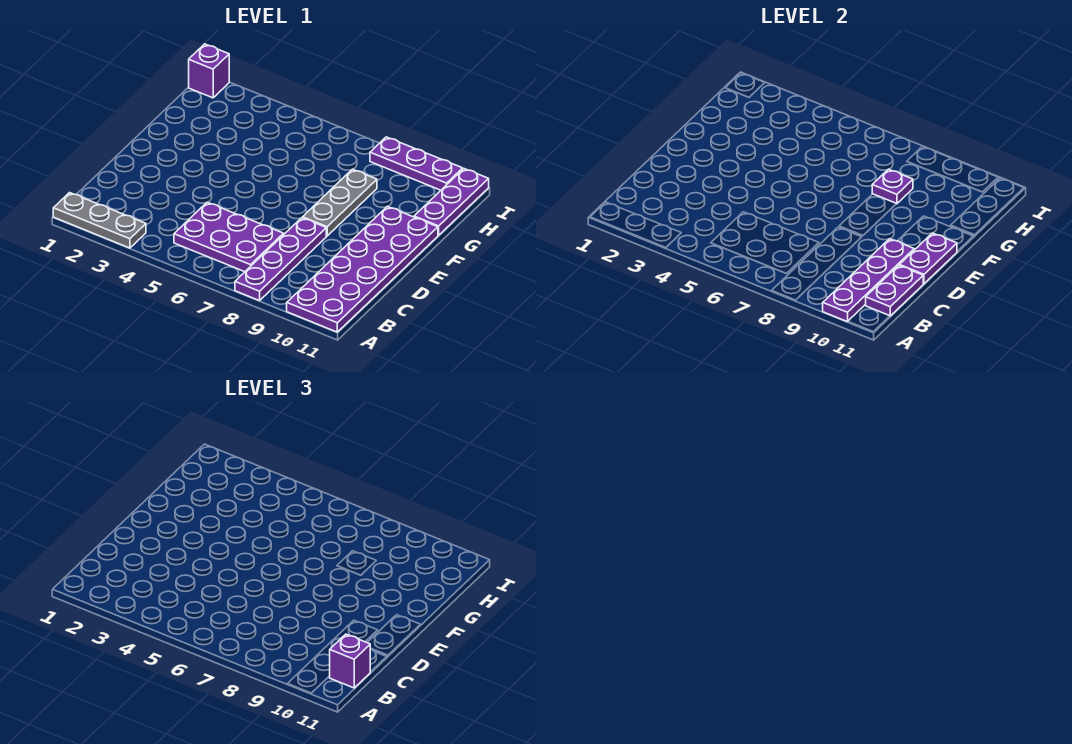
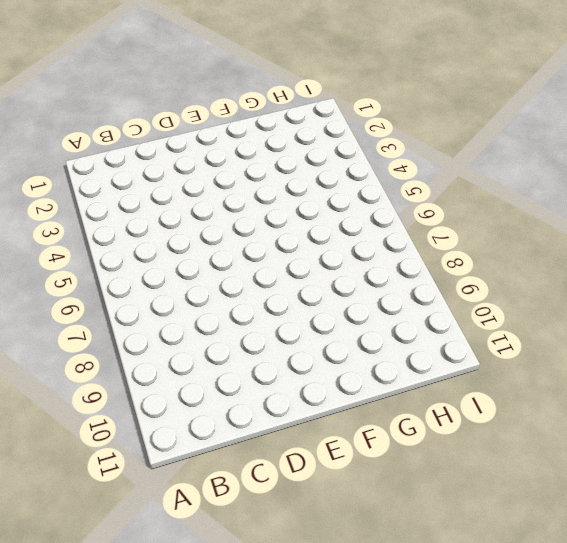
none -> grey 1x3 plate [53,193,146,248]
none -> purple 1x4 plate [235,218,326,301]
none -> purple 2x6 plate [287,206,438,332]

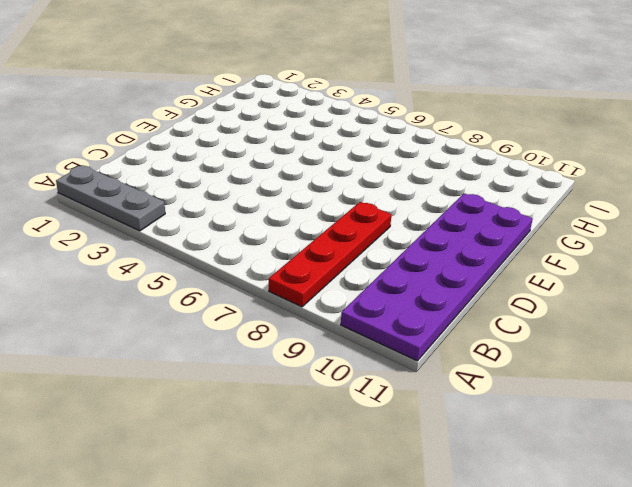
red 1x4 plate [269,202,391,307] -> purple 1x4 plate [235,218,326,301]
none -> purple 2x3 plate [174,202,284,272]
none -> grey 1x3 plate [302,169,377,236]
none -> purple 1x3 plate [414,169,489,235]

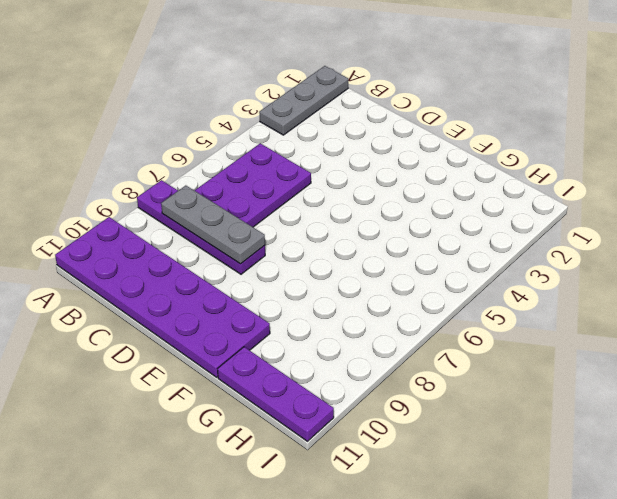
grey 1x3 plate [161,186,265,264] -> grey 1x3 plate moved to [302,169,377,236]
none -> purple 1x1 brick [189,44,229,98]
none -> purple 1x3 plate [370,137,463,190]
none -> purple 1x4 plate [823,239,914,322]

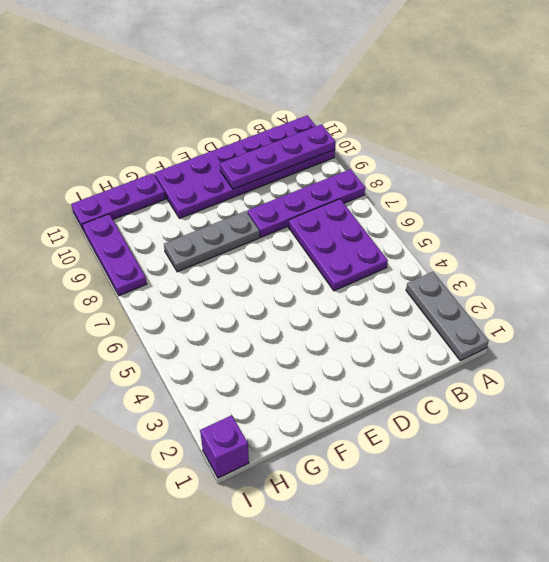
none -> purple 1x2 plate [866,265,923,316]
none -> purple 1x2 plate [899,233,957,284]
none -> purple 1x1 plate [872,169,913,204]

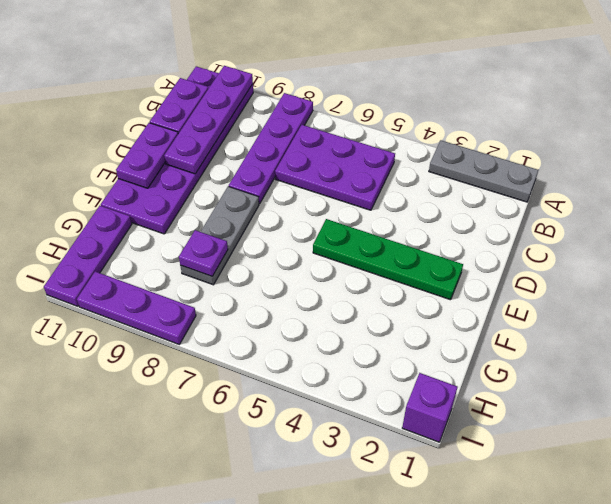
green 1x4 plate [313,219,463,300] -> none
none -> purple 1x1 brick [330,634,370,688]

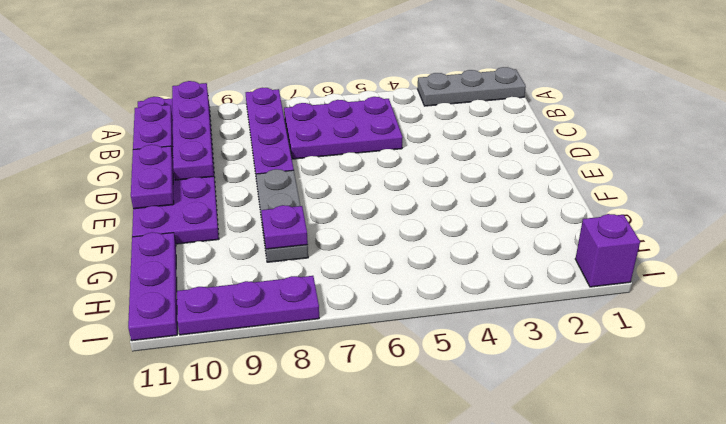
none -> purple 1x1 brick [330,634,370,688]

